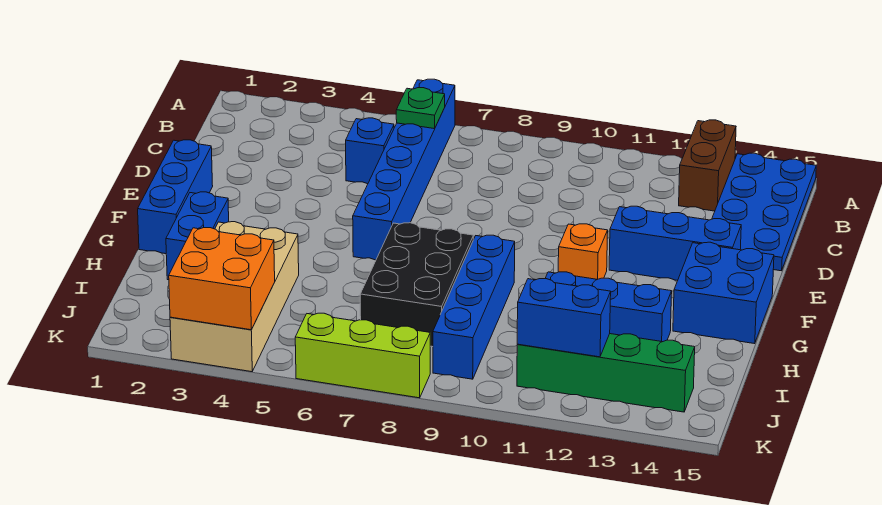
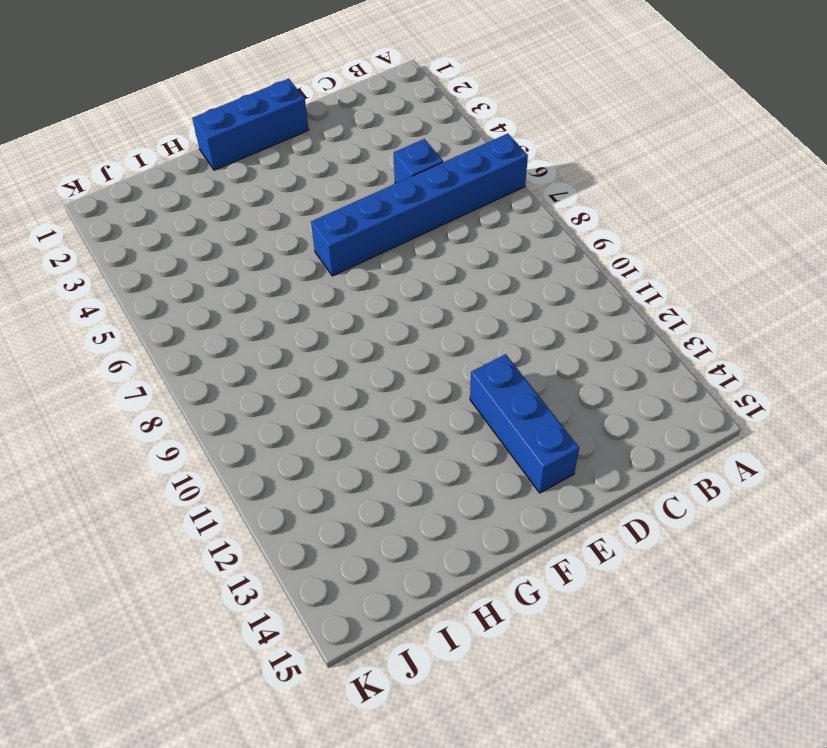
none -> brown 1x2 brick [679,120,736,211]
none -> blue 2x4 plate [712,153,816,271]
none -> orange 1x1 brick [558,224,608,279]

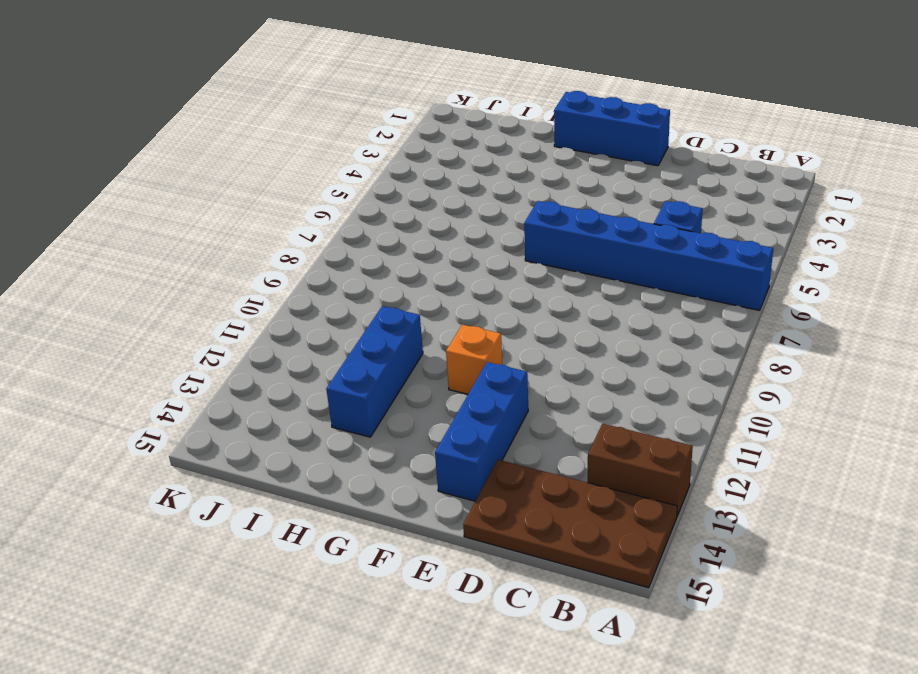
brown 2x4 plate [463,460,677,588] -> blue 2x4 plate [712,153,816,271]
none -> blue 2x2 brick [673,242,774,344]
none -> blue 1x2 brick [166,192,229,280]
none -> black 2x3 brick [360,223,473,347]

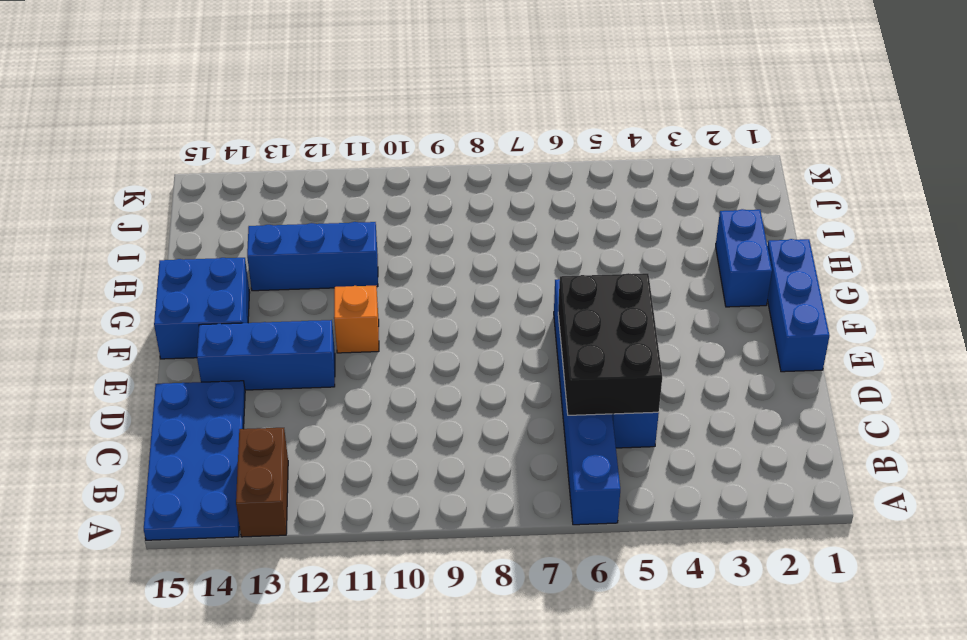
black 2x3 brick [558,273,662,415] -> black 2x3 brick moved to [360,223,473,347]
none -> blue 1x4 brick [433,235,515,379]
none -> tan 2x4 brick [170,222,299,372]
none -> green 1x4 brick [517,334,695,412]

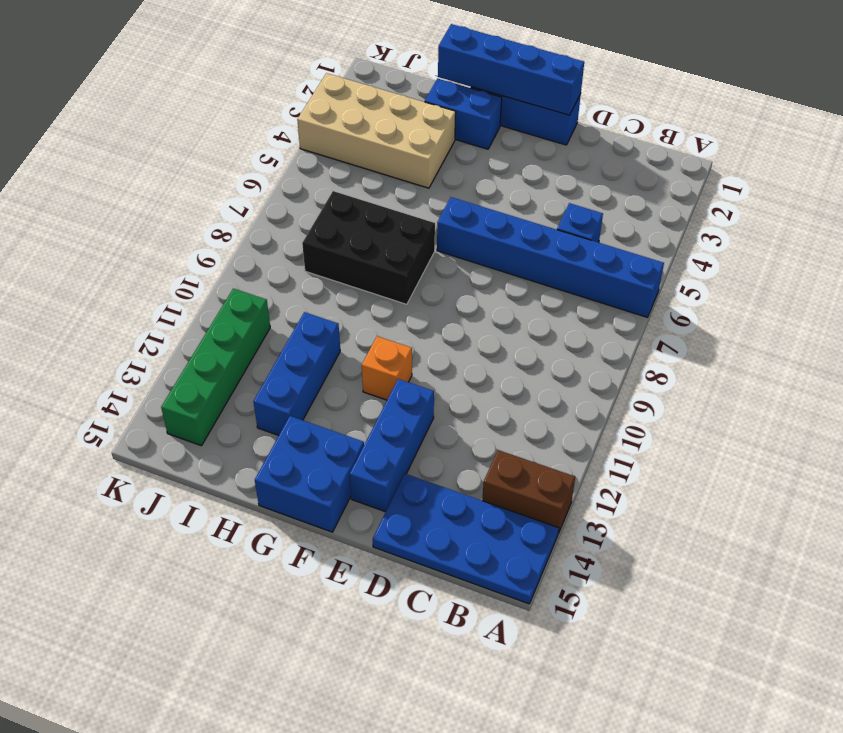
blue 1x4 brick [438,24,584,115] -> blue 1x4 brick moved to [433,235,515,379]
none -> lime 1x3 brick [295,313,430,398]
none -> green 1x1 plate [396,88,445,129]
none -> orange 2x2 brick [169,228,275,330]

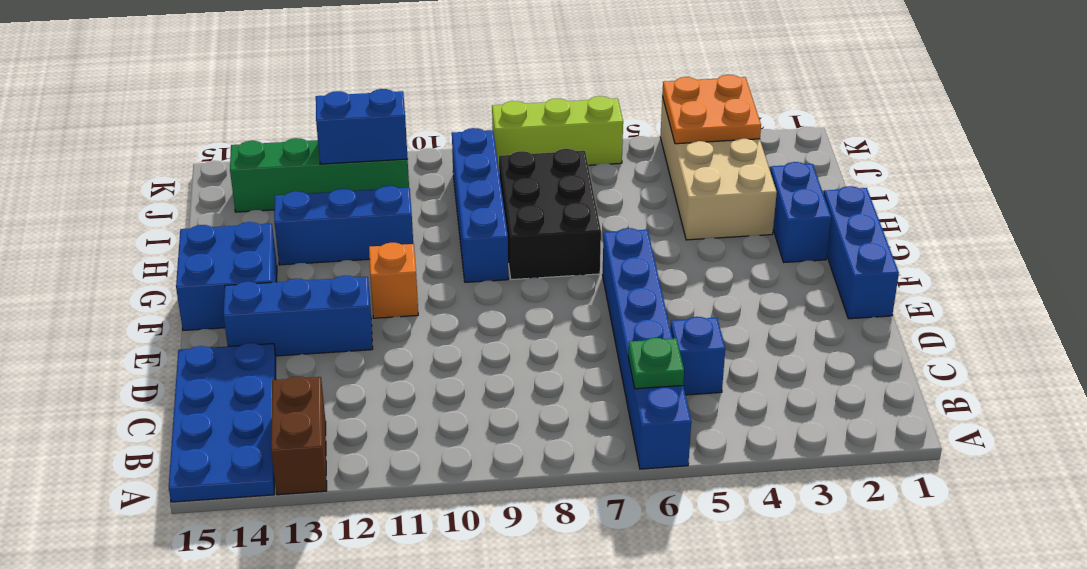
orange 2x2 plate [662,75,761,144] -> orange 2x2 brick [169,228,275,330]

